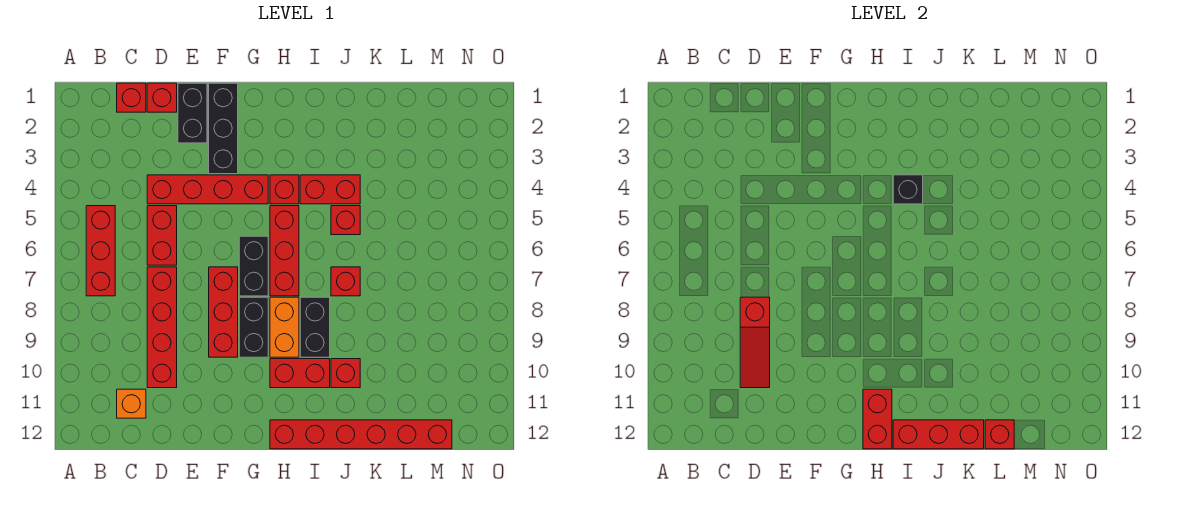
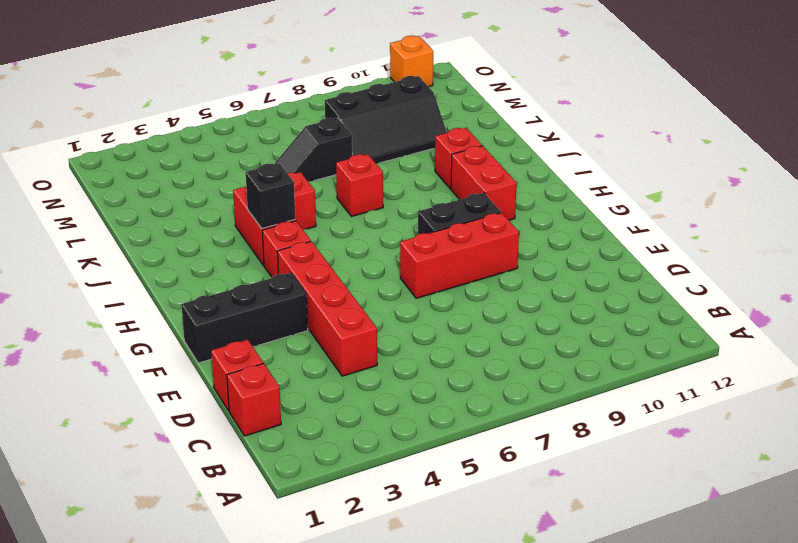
black 1x2 slope [275,118,352,181] -> none
black 2x3 slope [325,76,447,163] -> none
orange 1x1 brick [390,36,433,87] -> orange 1x1 brick moved to [117,389,146,418]
none -> red 1x3 brick [86,206,115,296]
none -> red 1x2 brick [147,206,177,265]
none -> red 1x4 brick [147,267,177,388]

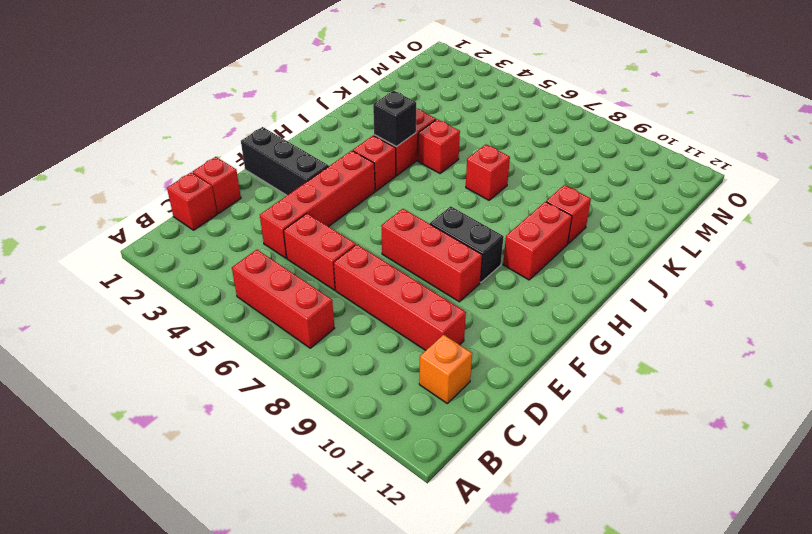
none -> black 1x2 brick [178,83,207,143]
none -> black 1x2 brick [239,236,268,296]
none -> red 1x3 brick [270,206,299,296]

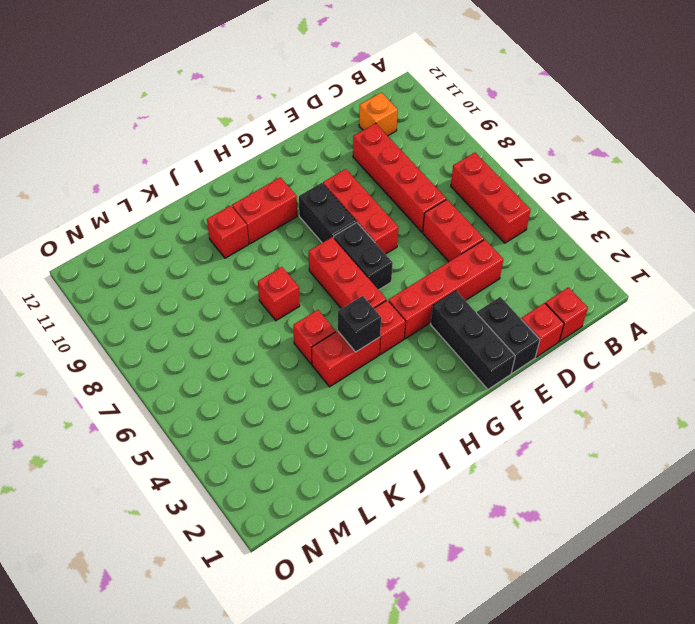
none -> orange 1x2 brick [270,297,299,357]
none -> red 1x6 brick [270,420,452,449]
none -> black 1x2 brick [300,297,330,357]

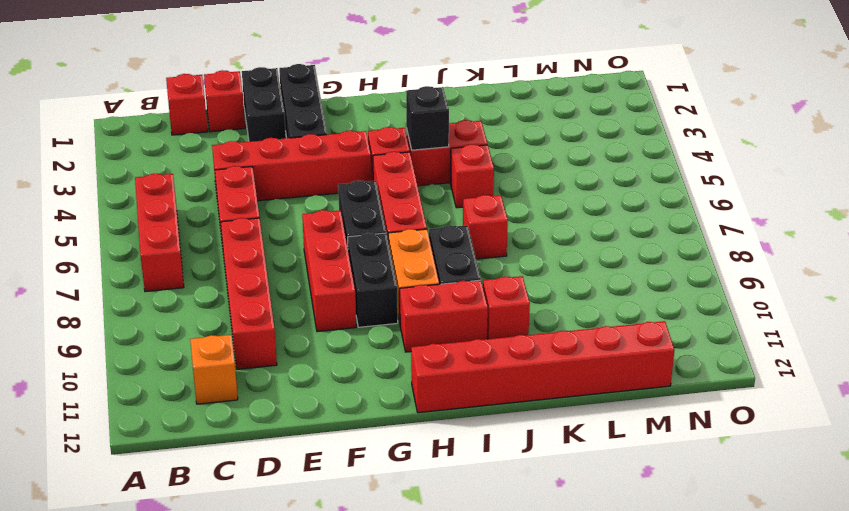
none -> red 1x3 slope [740,297,770,388]
none -> red 1x2 brick [863,389,892,449]
none -> red 1x3 brick [893,420,984,449]

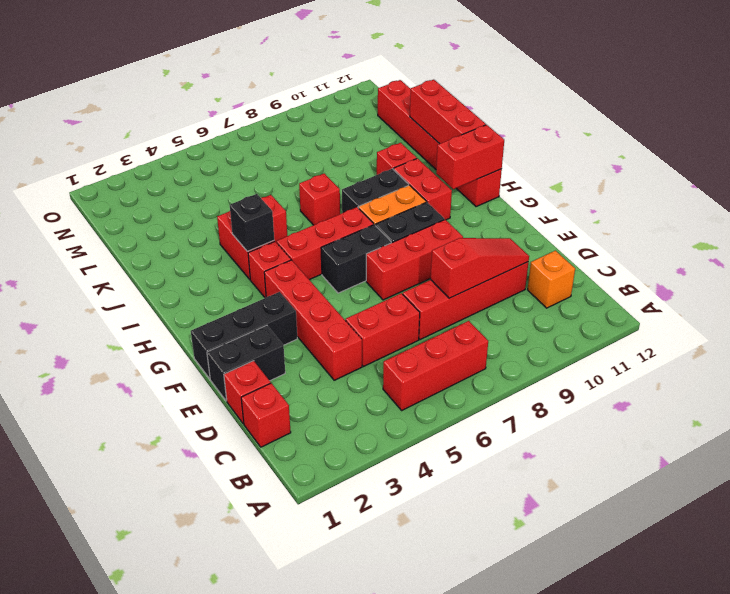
none -> red 1x1 brick [985,420,1014,449]

